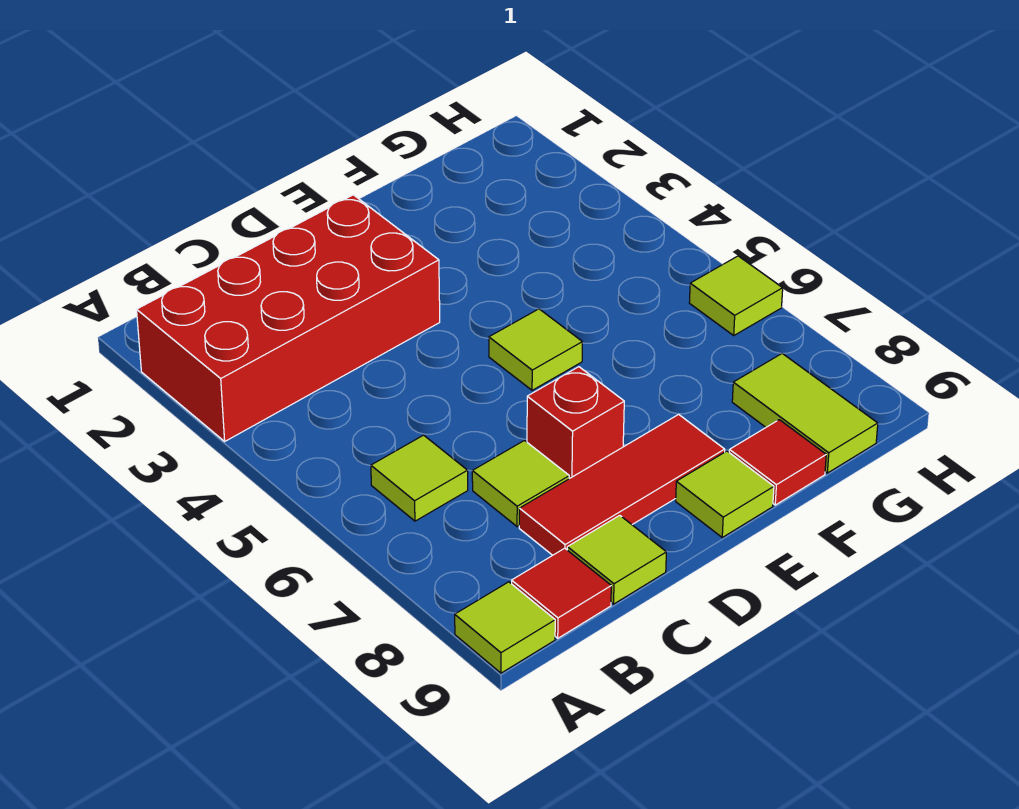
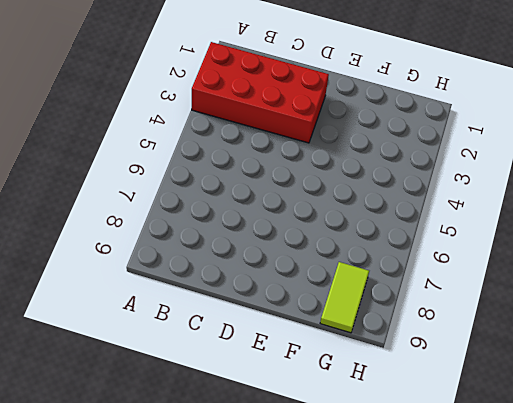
none -> lime 1x1 tile [455,582,555,673]
none -> lime 1x1 tile [371,435,468,521]
none -> red 1x1 tile [512,548,611,638]

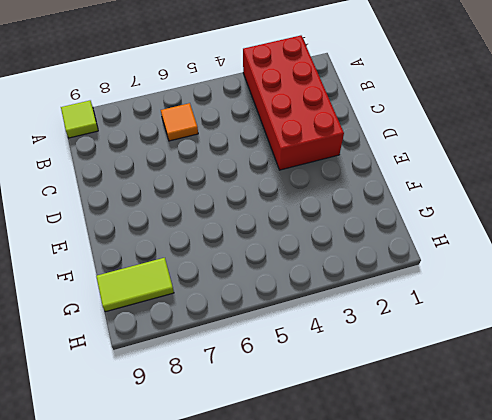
orange 1x1 tile [161,103,198,141] -> lime 1x1 tile [371,435,468,521]
none -> red 1x1 tile [512,548,611,638]
none -> lime 1x1 tile [472,441,569,527]
none -> red 1x3 tile [519,414,725,555]

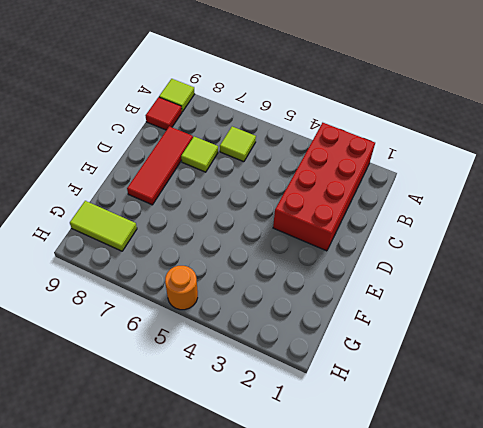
orange 1x1 round brick [165,266,198,310] -> none
none -> lime 1x1 tile [567,515,666,604]
none -> red 1x1 brick [527,367,624,479]
none -> lime 1x1 tile [489,309,582,390]

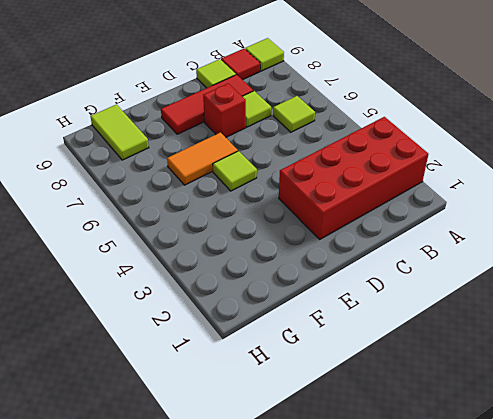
orange 1x2 tile [167,132,238,185] -> none
none -> lime 1x1 tile [676,451,774,537]
none -> red 1x1 tile [729,420,826,505]
none -> lime 1x1 tile [689,256,783,335]

